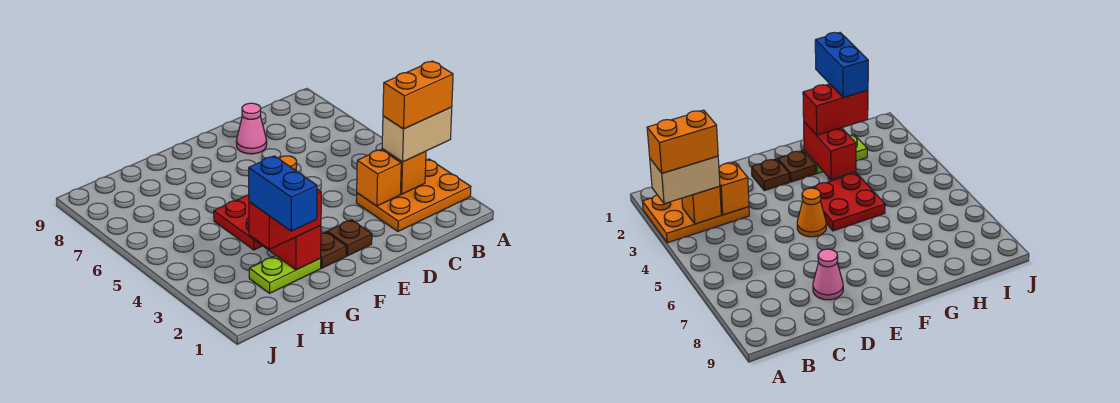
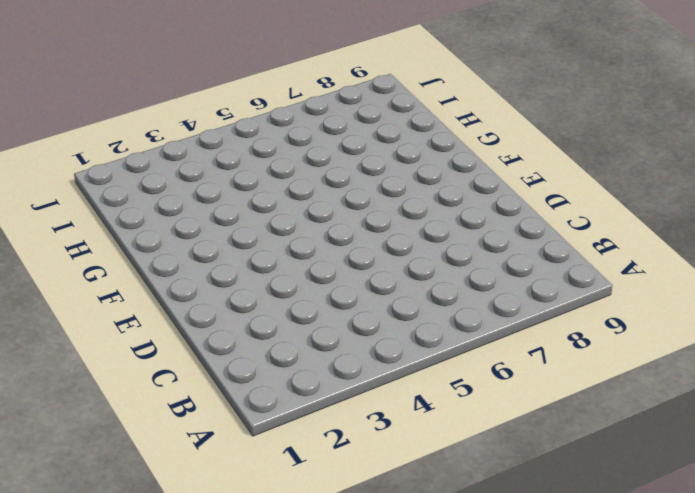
none -> orange 2x3 plate [356,159,471,231]
none -> pink 1x1 cone [236,103,267,154]
none -> brown 1x1 plate [327,220,372,256]

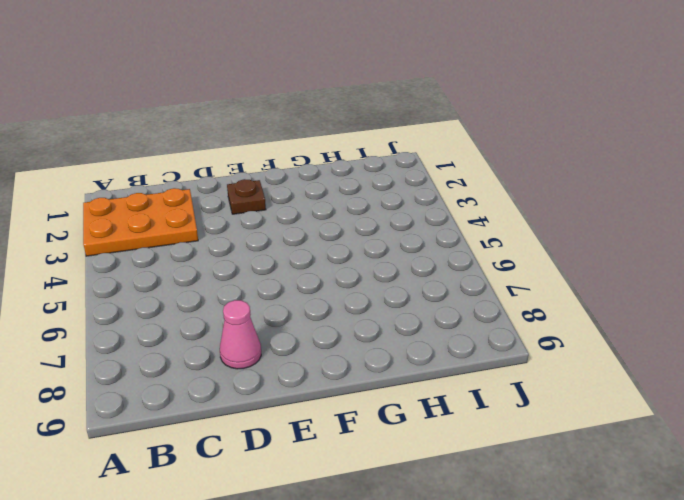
none -> orange 1x1 cone [797,188,826,237]
none -> brown 1x1 plate [320,232,346,268]
none -> red 2x2 plate [214,195,262,250]

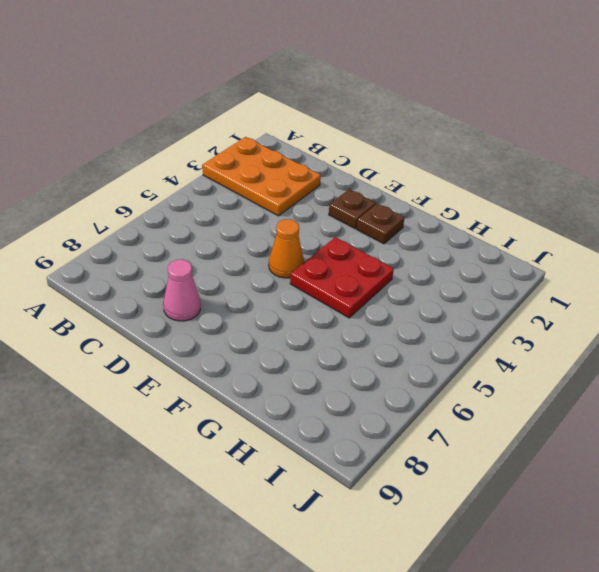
none -> lime 1x2 plate [249,256,321,293]
none -> orange 1x1 brick [382,149,426,194]
none -> orange 1x1 brick [357,150,401,206]

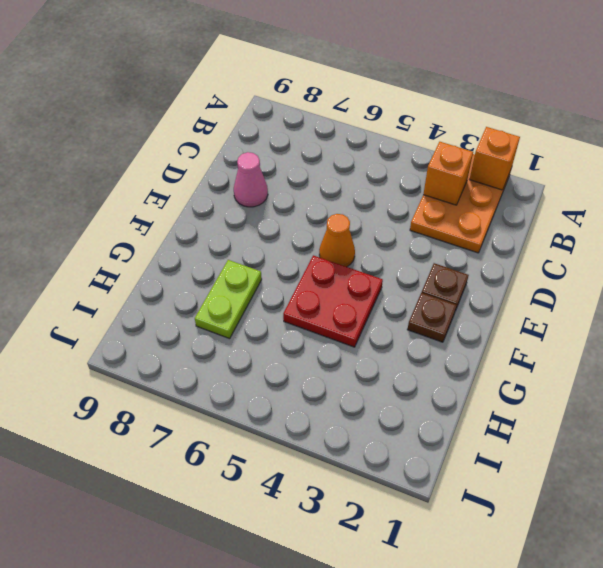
orange 1x1 brick [470,127,520,190] -> orange 1x1 brick moved to [357,150,401,206]
lime 1x2 plate [195,260,262,339] -> lime 1x2 plate moved to [249,256,321,293]
none -> red 1x2 brick [255,226,321,270]
none -> tan 1x2 brick [382,107,452,162]
none -> red 1x2 brick [249,189,321,249]

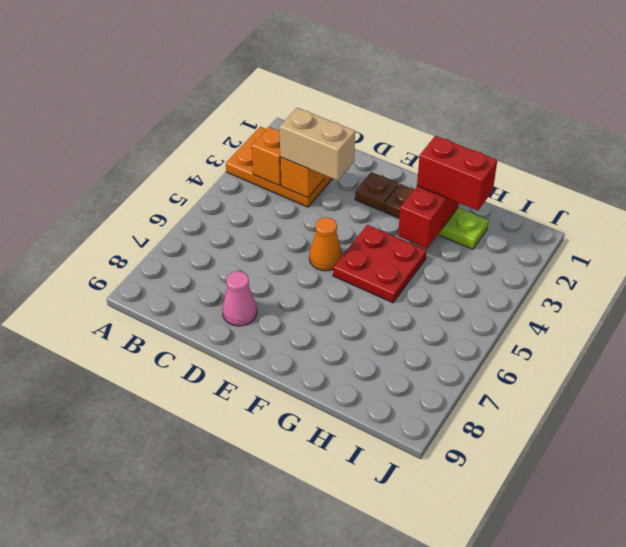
tan 1x2 brick [280,108,355,181] -> tan 1x2 brick moved to [382,107,452,162]
none -> orange 1x2 brick [383,61,453,129]
none -> blue 1x2 brick [249,156,317,231]

